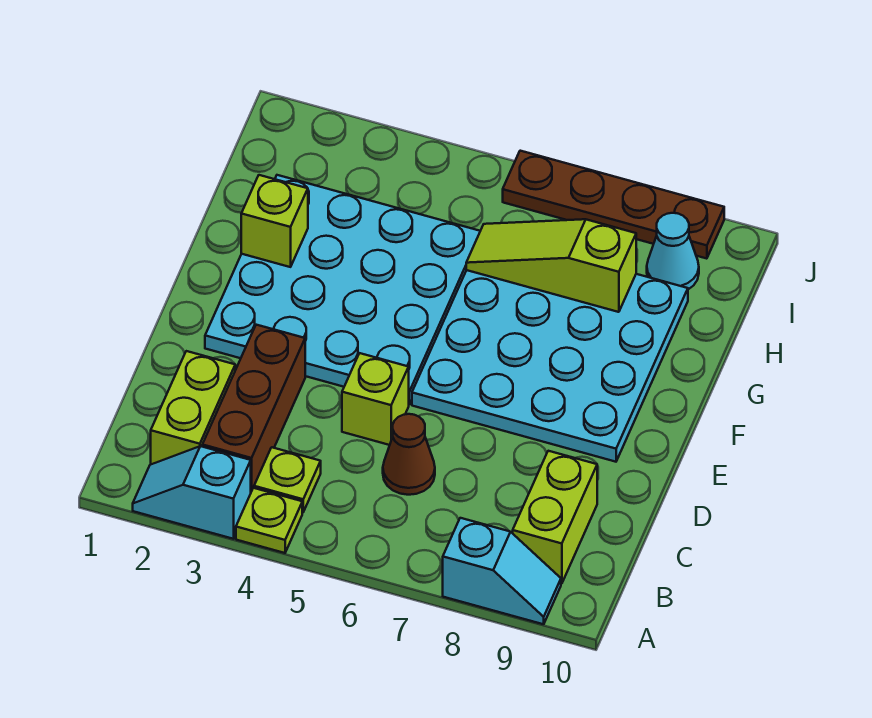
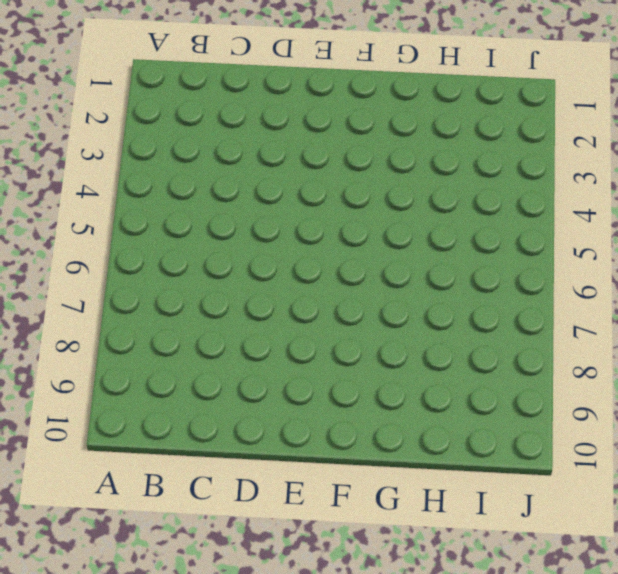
none -> cyan 1x2 slope [133,446,251,539]
none -> lime 1x1 plate [236,488,302,553]
none -> cyan 1x2 slope [443,518,561,624]

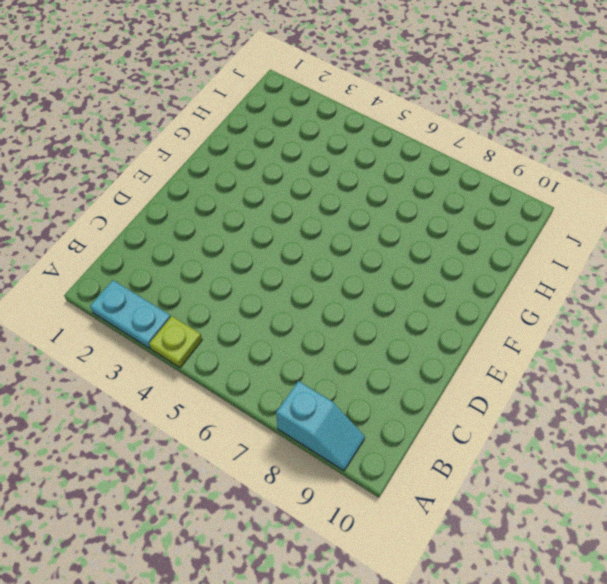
cyan 1x2 plate [90,280,171,348] -> cyan 1x2 slope [133,446,251,539]
none -> lime 1x2 brick [151,351,235,464]
none -> brown 1x3 brick [202,325,305,492]
none -> lime 1x1 plate [254,447,321,512]

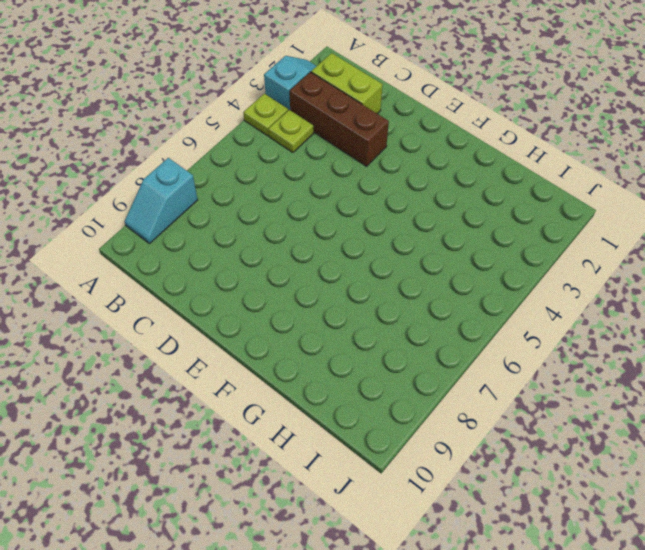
none -> lime 1x2 brick [513,451,597,584]
none -> brown 1x1 cone [383,414,435,495]
none -> lime 1x1 brick [342,353,409,445]

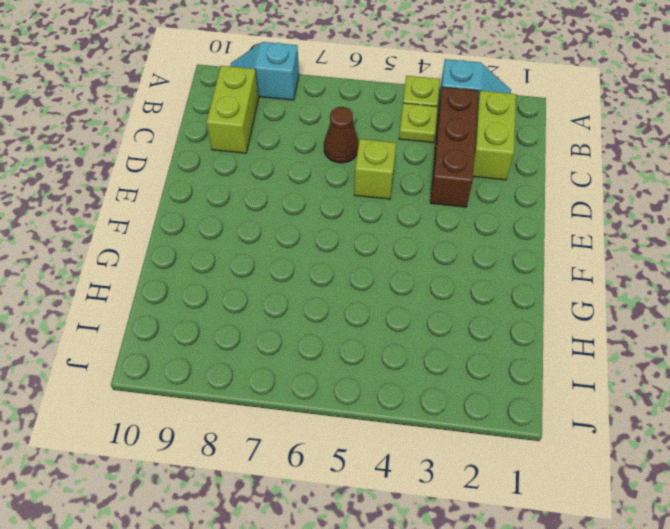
none -> cyan 4x4 plate [205,175,480,404]
none -> cyan 4x4 plate [412,270,688,462]
none -> cyan 1x1 cone [647,213,699,289]

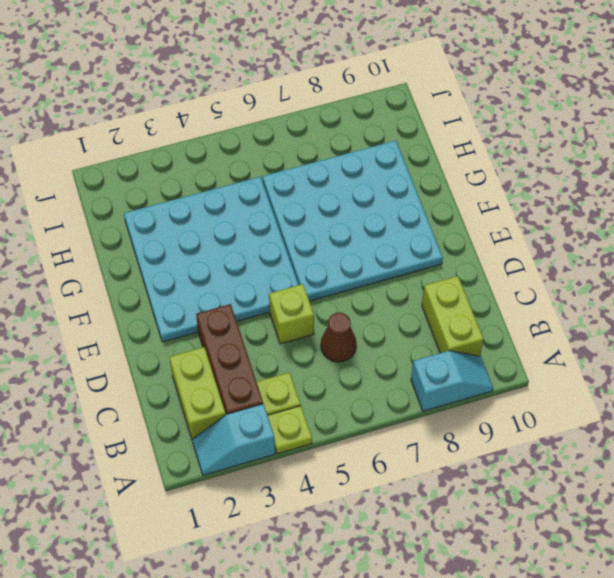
none -> cyan 1x1 cone [647,213,699,289]
none -> brown 1x4 plate [503,151,724,259]
none -> lime 1x1 brick [241,175,308,267]

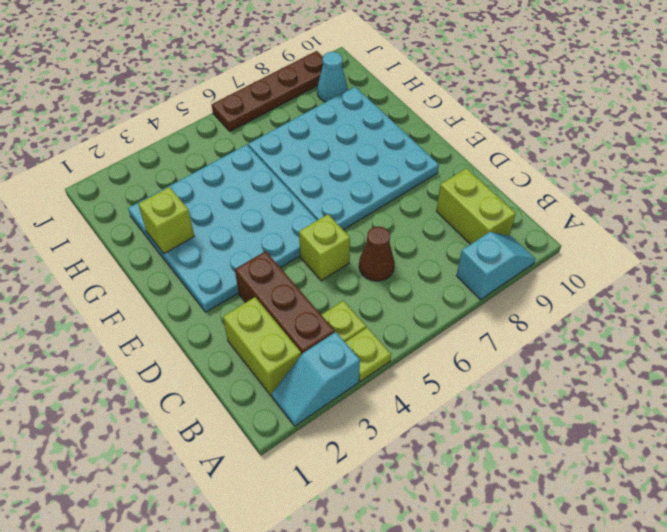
none -> lime 1x3 slope [466,219,636,312]

